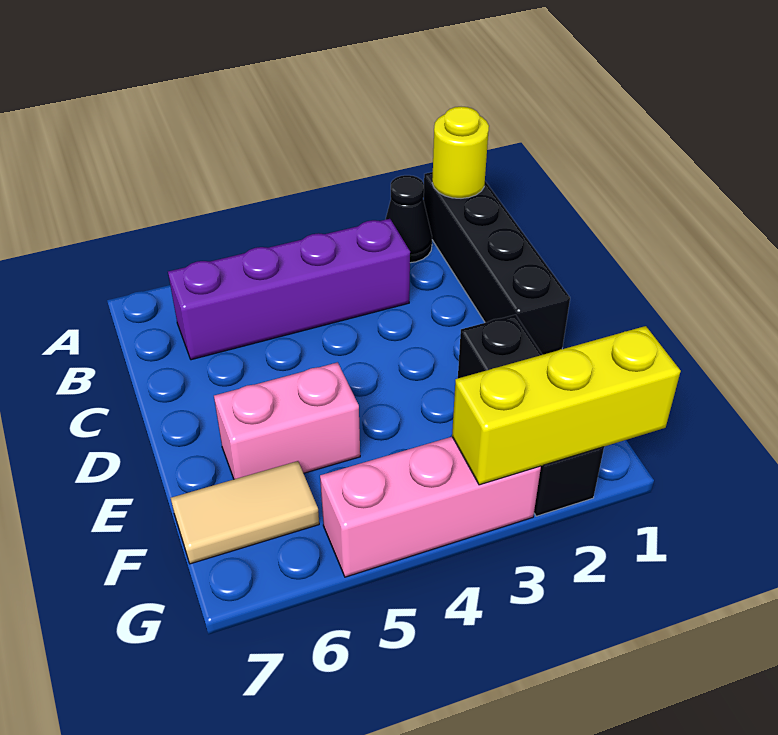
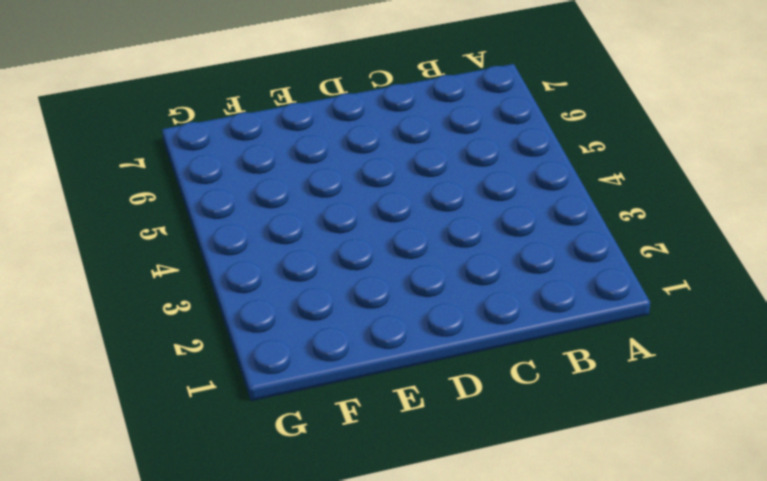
none -> black 1x4 brick [424,172,570,355]
none -> black 1x1 cone [385,175,432,263]

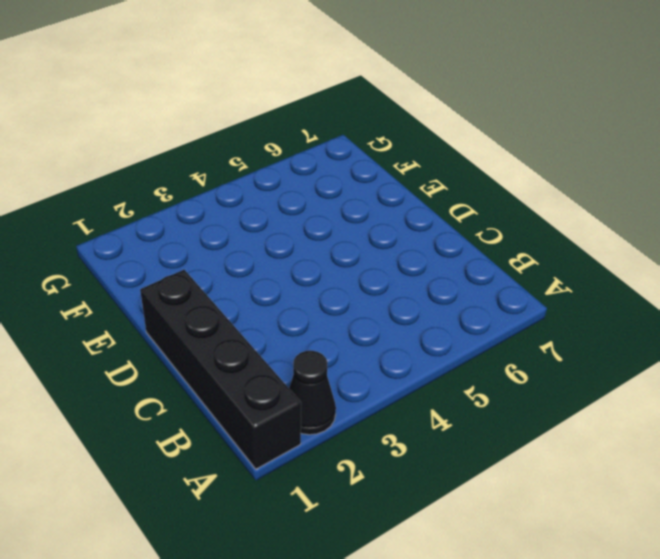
none -> purple 1x4 brick [168,219,410,360]
none -> black 1x3 brick [458,315,604,516]

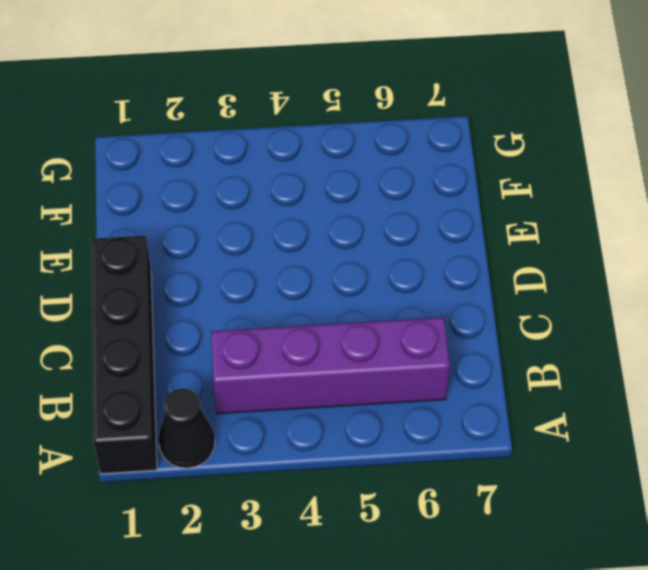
none -> black 1x3 brick [458,315,604,516]
none -> pink 1x2 brick [214,362,360,479]

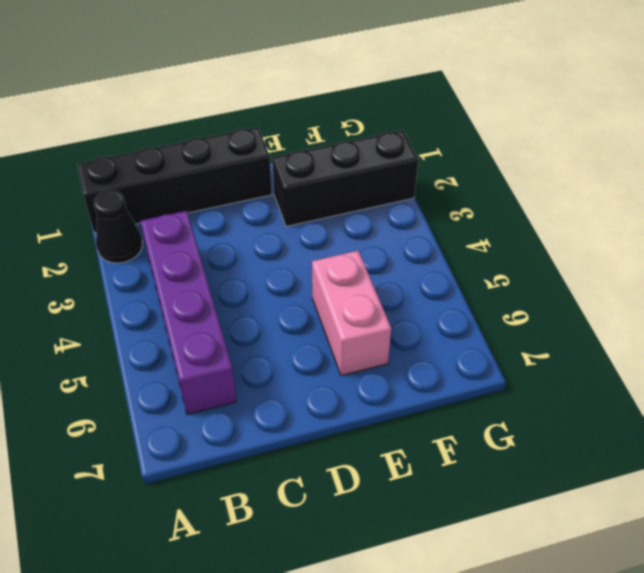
none -> tan 1x2 tile [171,461,319,564]
none -> pink 1x3 brick [320,437,541,577]

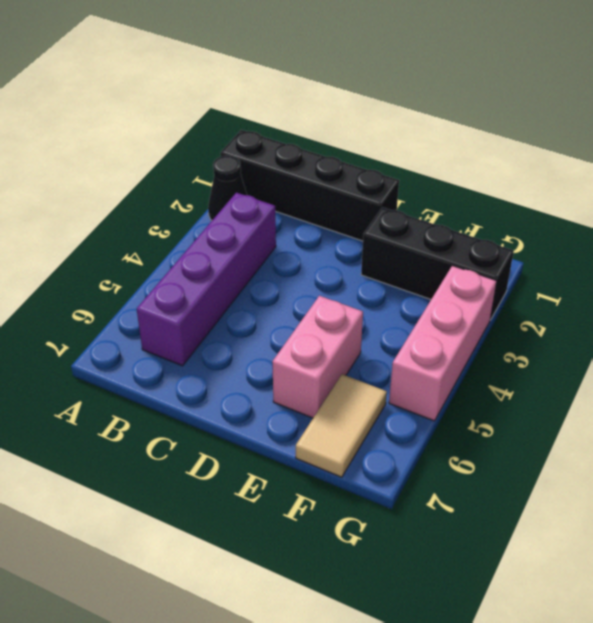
none -> yellow 1x1 round brick [432,107,489,198]
none -> yellow 1x3 brick [452,326,681,485]

